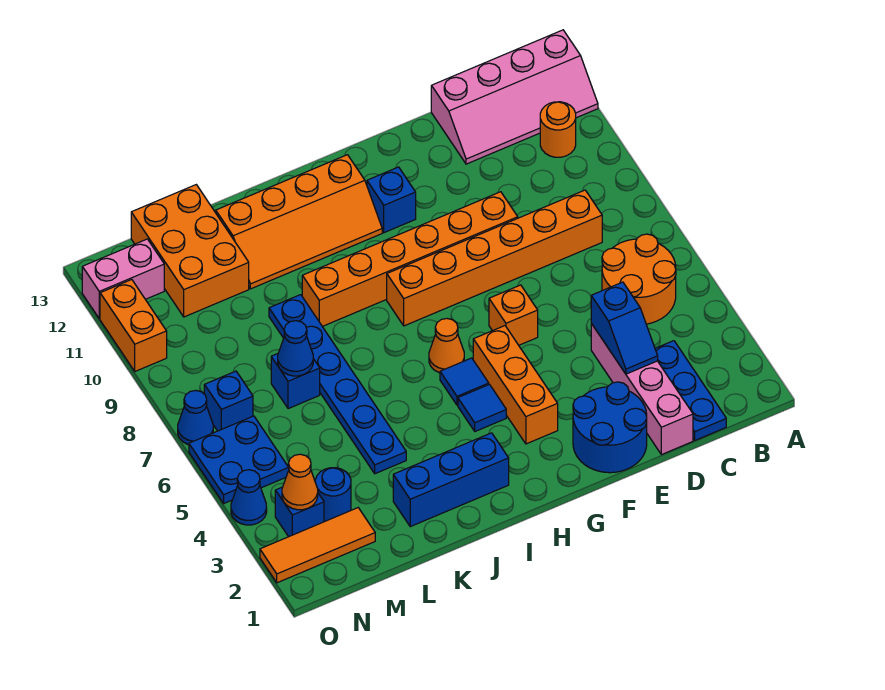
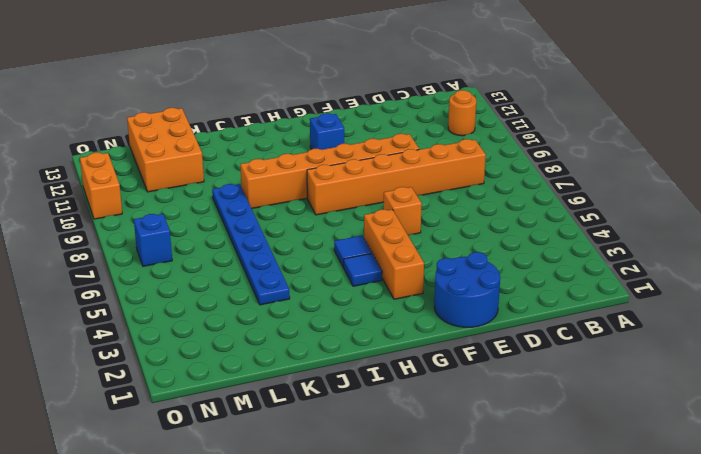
none -> pink 2x4 slope [431,30,598,164]
none -> orange 2x2 round brick [602,234,676,324]
none -> blue 1x3 plate [655,341,726,440]
none -> pink 1x4 brick [591,324,693,455]

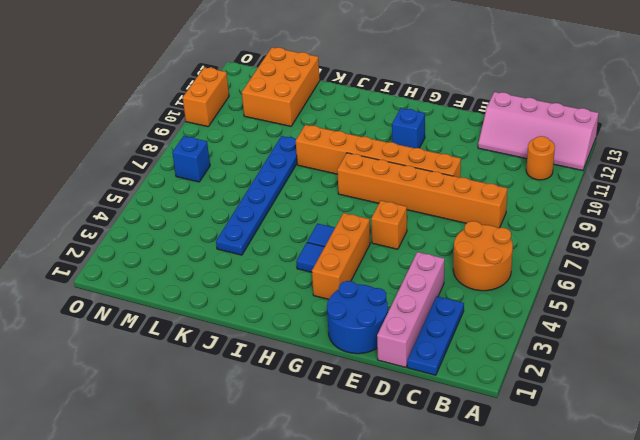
none -> orange 1x1 cone [429,319,464,373]
none -> orange 2x4 slope [216,155,382,289]
none -> blue 1x3 brick [393,433,509,527]
none -> blue 1x1 brick [271,354,320,409]

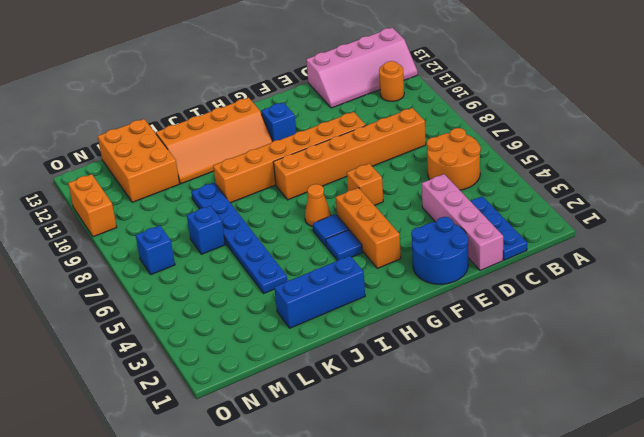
none -> orange 1x3 tile [260,508,375,583]
none -> blue 1x1 round brick [315,468,351,522]
none -> blue 1x1 brick [275,487,324,537]
none -> blue 2x2 plate [189,416,289,503]

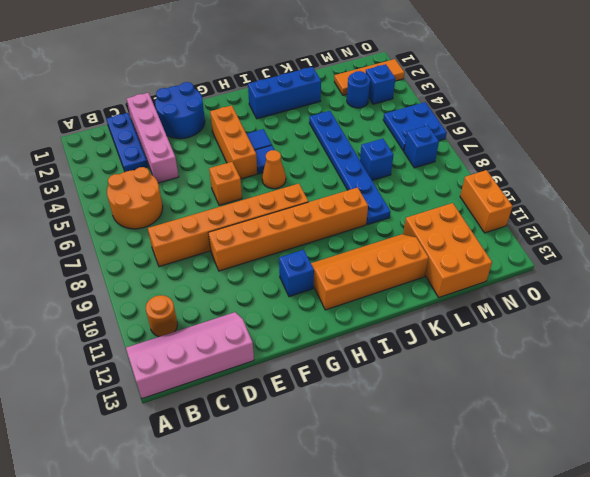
none -> pink 1x2 brick [82,239,164,319]
none -> blue 1x1 cone [231,470,267,525]
none -> blue 1x1 cone [178,390,213,445]
none -> blue 1x2 slope [591,282,658,374]

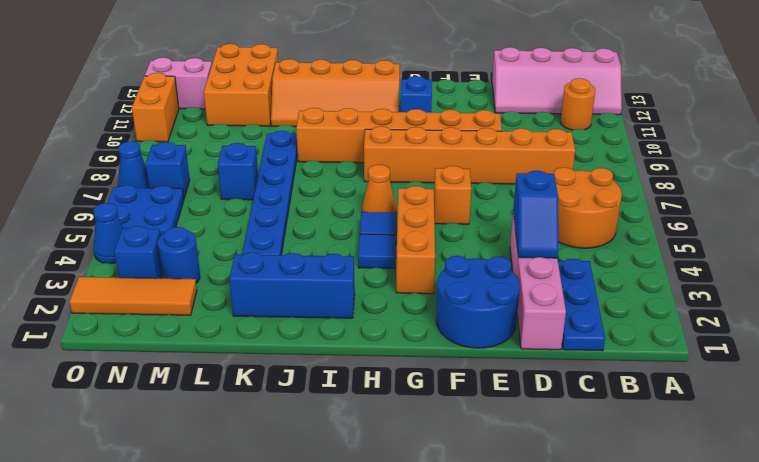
none -> blue 1x1 cone [278,321,313,376]
none -> orange 1x1 cone [282,454,318,510]

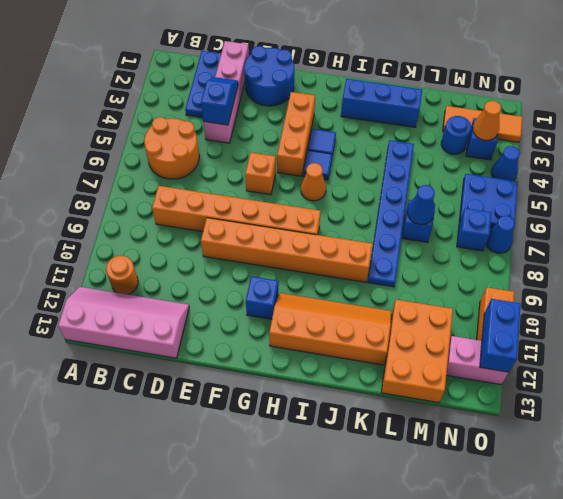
blue 1x2 brick [480,299,521,372] -> none

